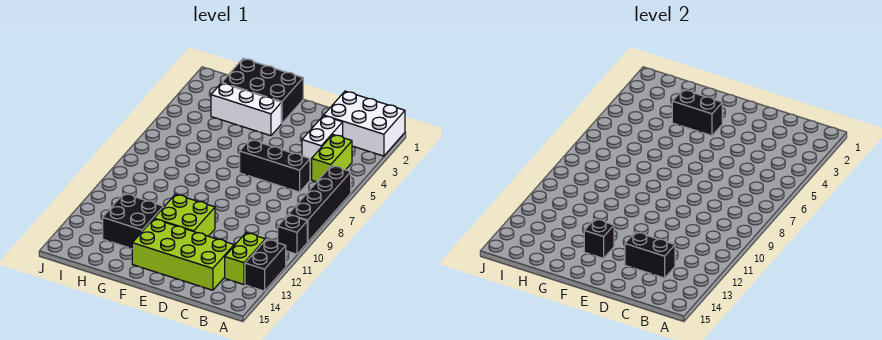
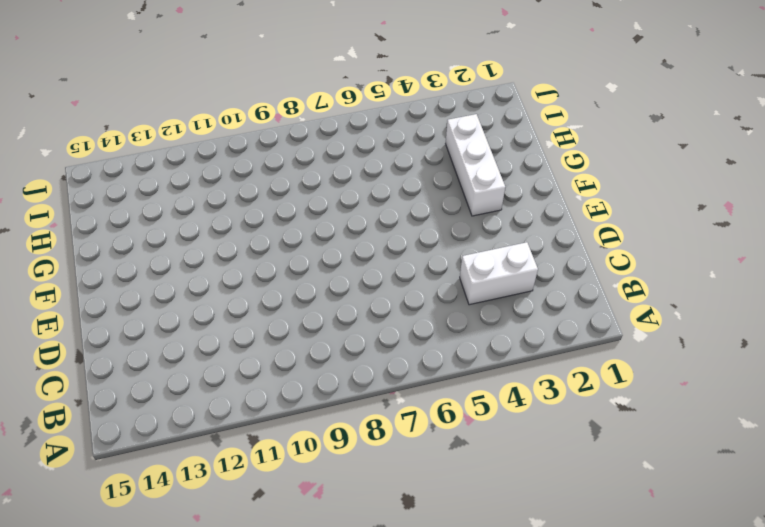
none -> white 2x3 brick [324,91,405,156]
none -> black 1x4 brick [289,166,351,242]
none -> black 1x1 brick [278,215,307,254]

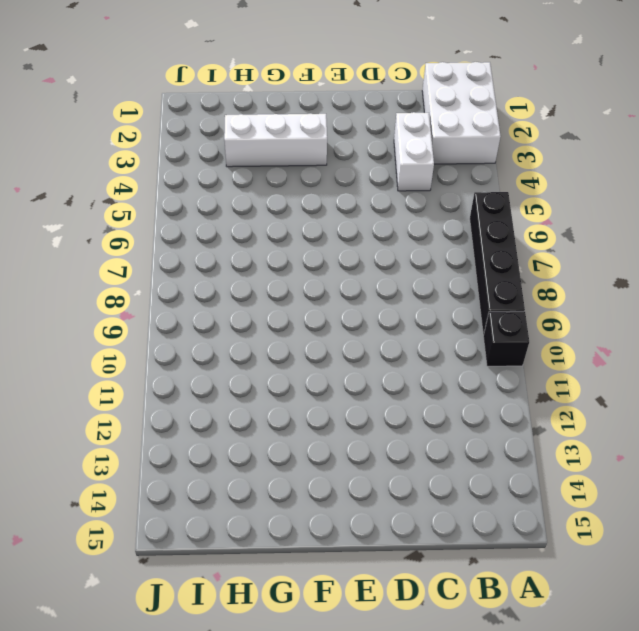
white 2x3 brick [422,62,501,164] -> white 2x3 brick turned to [324,91,405,156]
none -> black 1x2 brick [245,239,286,291]
none -> lime 1x2 brick [312,135,352,182]
none -> lime 1x2 brick [225,233,265,284]

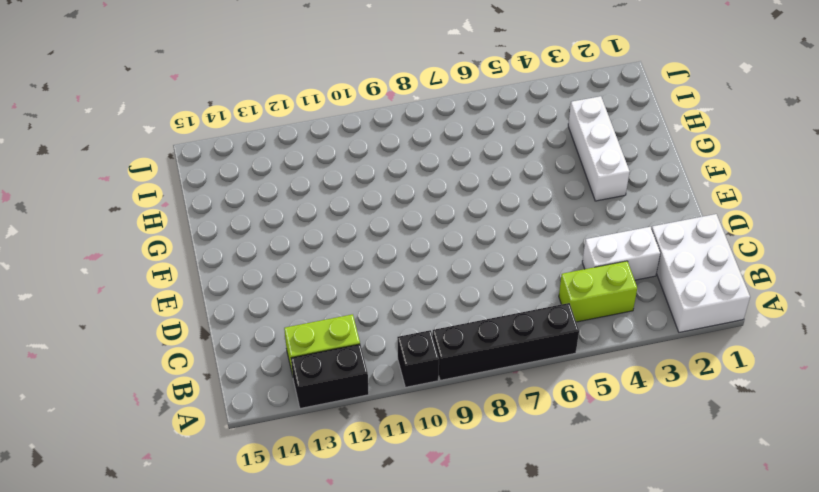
none -> black 1x3 brick [240,140,310,192]
none -> lime 2x4 brick [132,219,234,290]
none -> lime 2x2 brick [154,194,215,236]

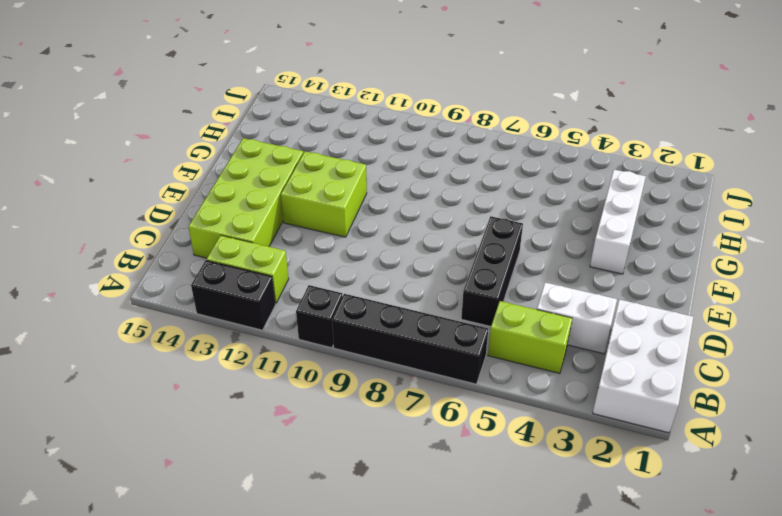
none -> black 2x3 brick [222,59,303,123]
none -> black 2x2 brick [103,194,163,249]
none -> black 1x2 brick [625,232,675,278]

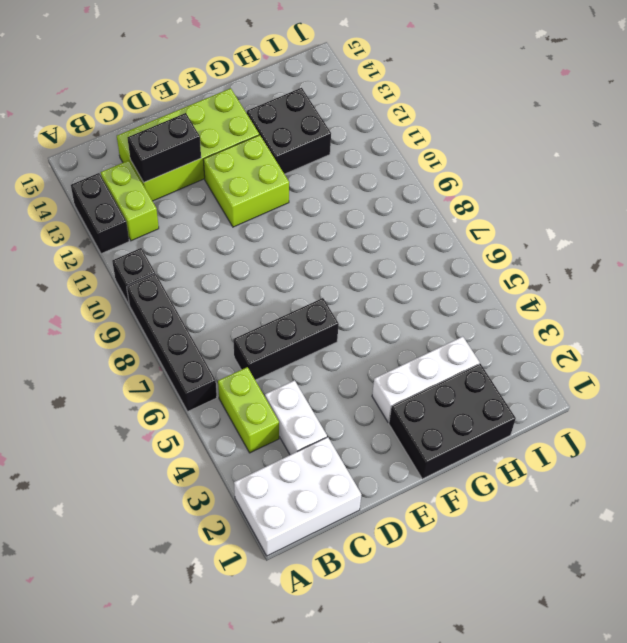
none -> black 1x2 brick [672,90,722,136]
none -> black 1x1 brick [584,219,614,258]

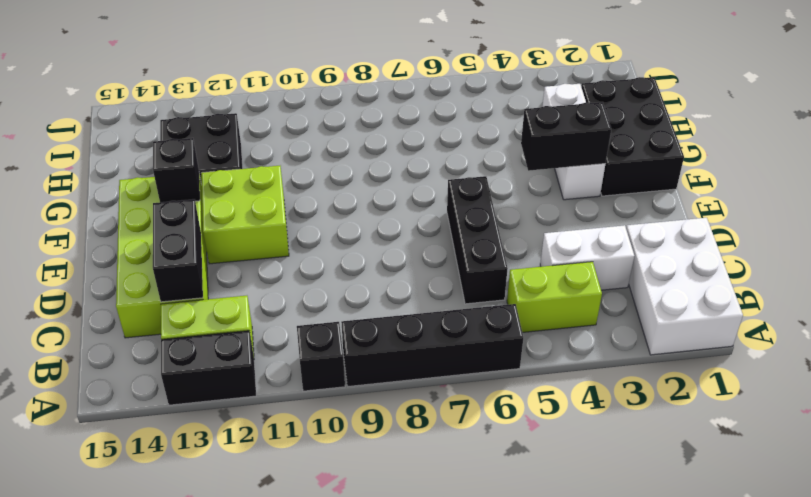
black 1x2 brick [521,102,611,171] -> black 1x2 brick turned to [672,90,722,136]

